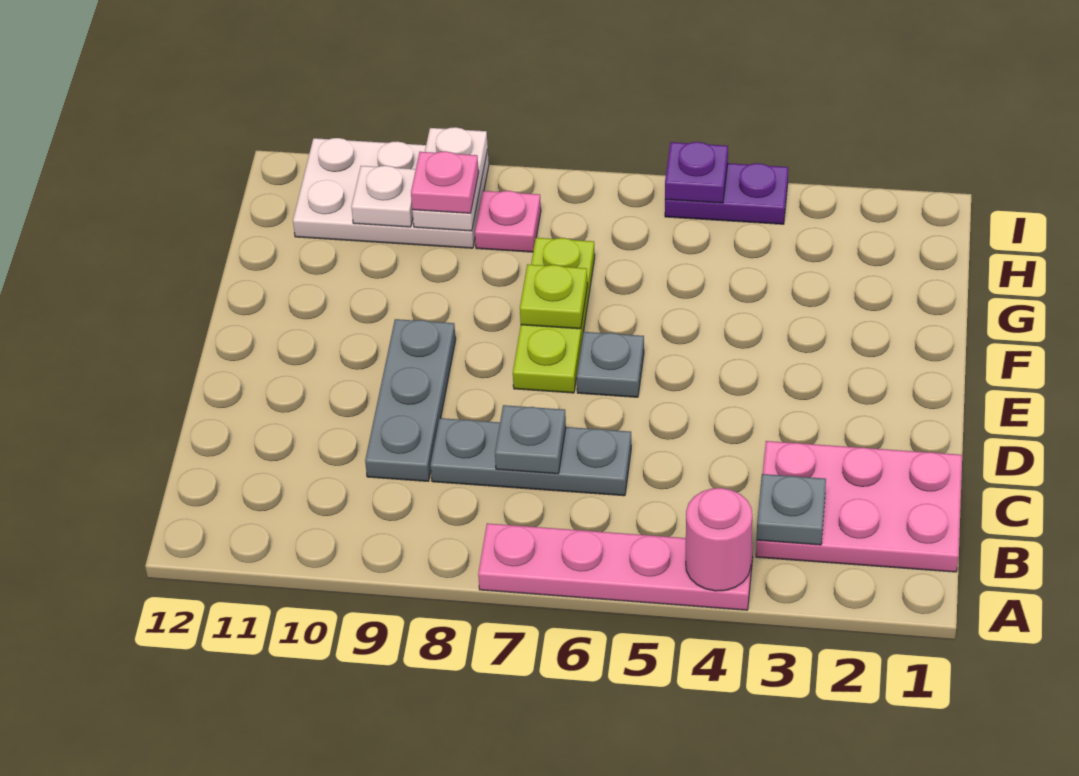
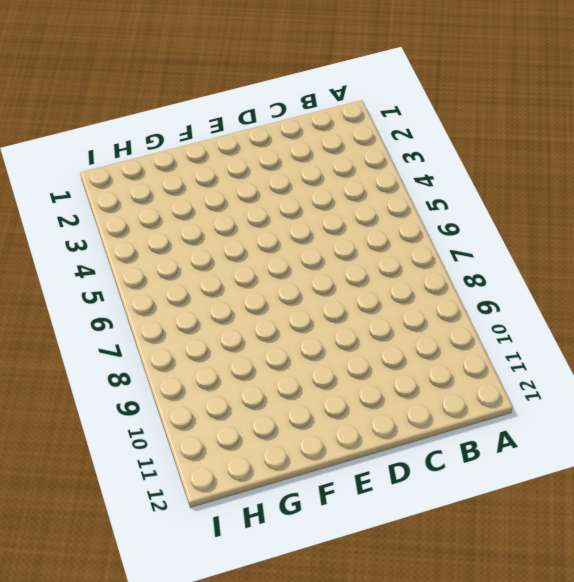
none -> pink 1x4 plate [478,523,753,610]
none -> pink 2x3 plate [756,441,962,572]
none -> grey 1x3 plate [430,418,631,496]

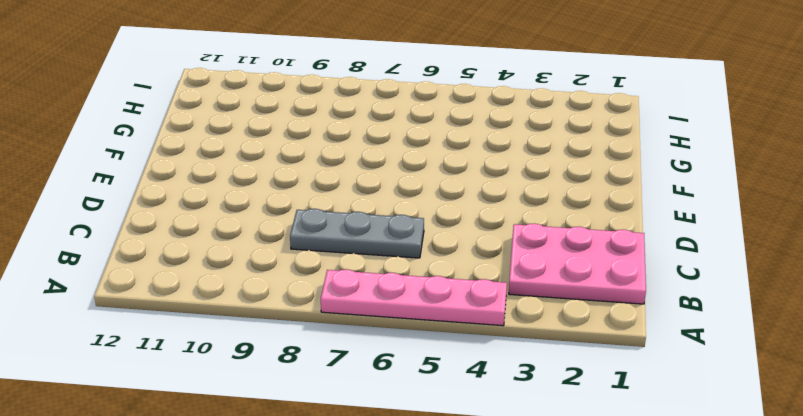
none -> grey 1x3 plate [365,319,456,481]
none -> grey 1x1 plate [577,332,644,397]
none -> lime 1x3 plate [513,238,595,393]

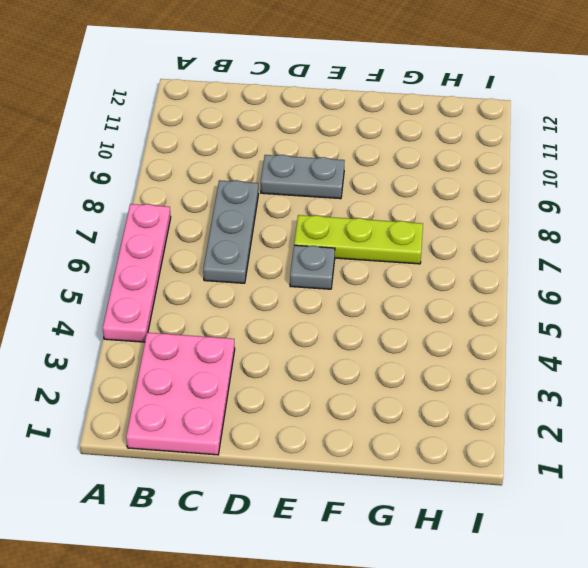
grey 1x2 plate [261,155,345,199] -> grey 1x3 plate [365,319,456,481]
none -> pink 1x1 plate [475,191,541,252]
none -> white 2x3 plate [293,138,489,248]
none -> purple 1x2 plate [665,163,788,224]

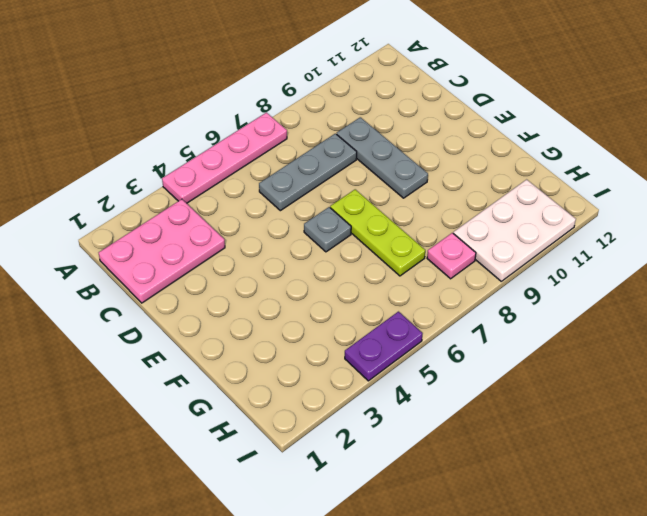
none -> pink 1x1 round brick [686,488,752,591]
none -> grey 1x1 plate [757,474,826,545]
none -> grey 1x1 plate [495,405,566,474]

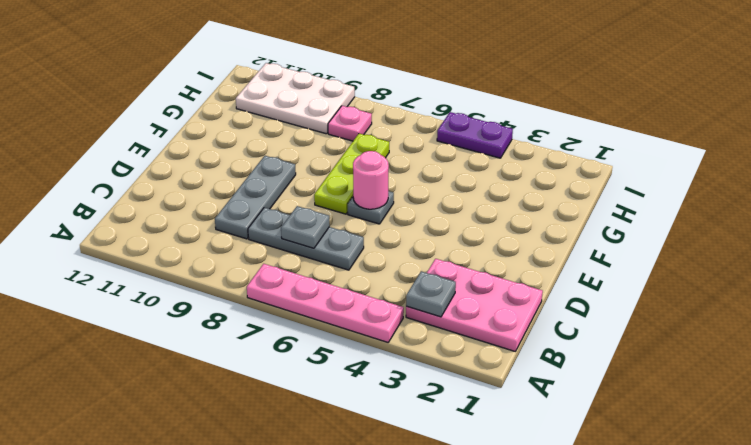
pink 1x1 round brick [353,151,389,209] -> pink 1x1 round brick moved to [686,488,752,591]
none -> lime 1x1 plate [520,264,587,329]
none -> white 1x2 plate [412,127,488,231]
none -> white 1x1 plate [351,166,416,227]

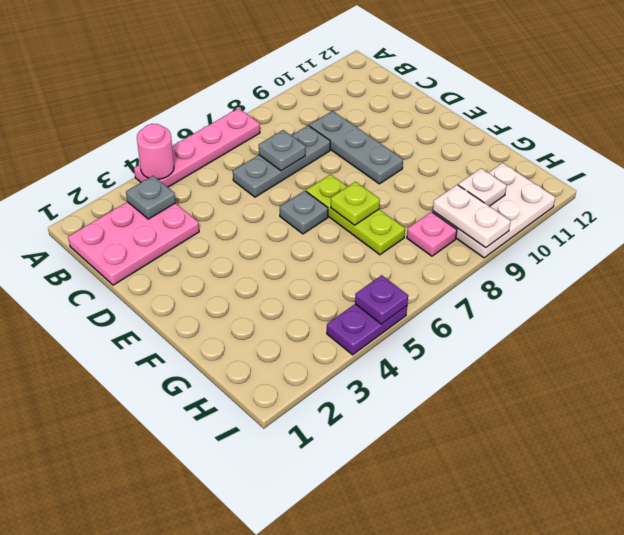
none -> pink 1x1 plate [411,151,479,213]

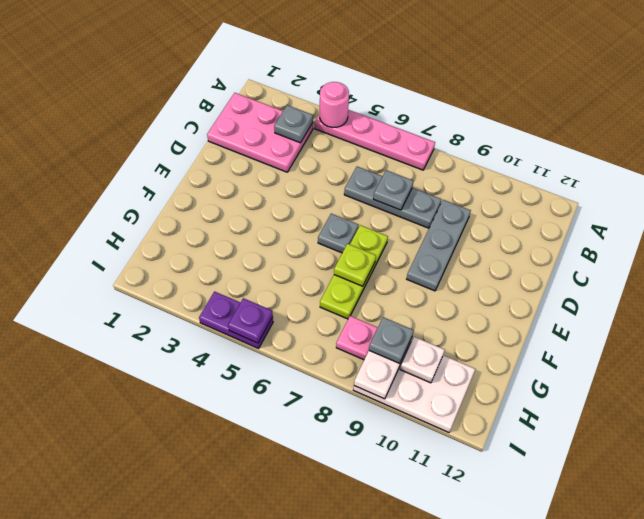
grey 1x1 plate [369,317,414,364] -> pink 1x1 plate [411,151,479,213]

